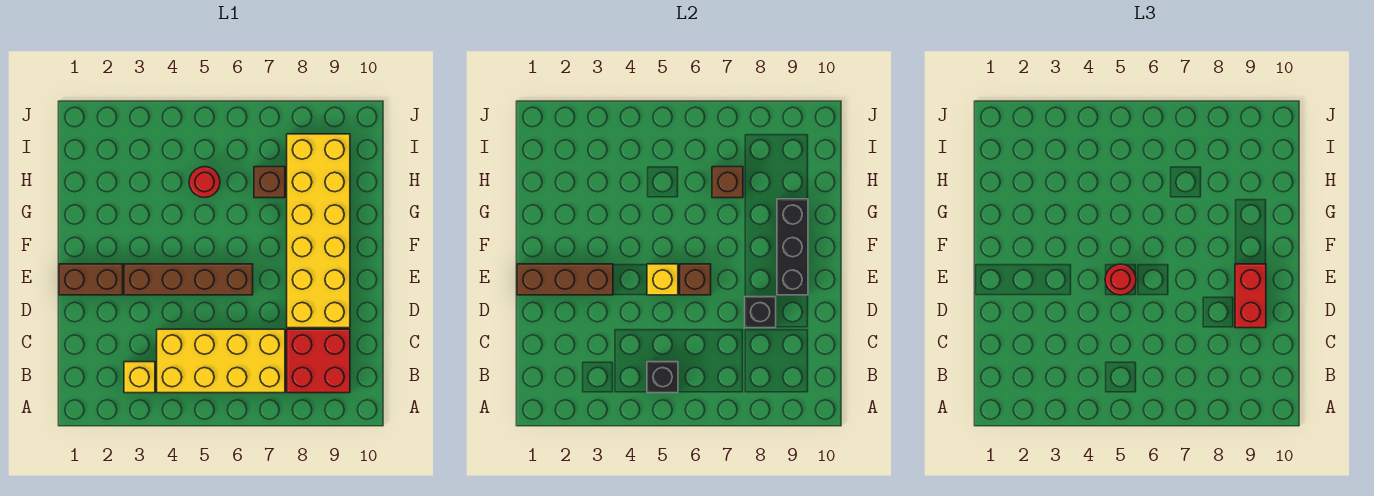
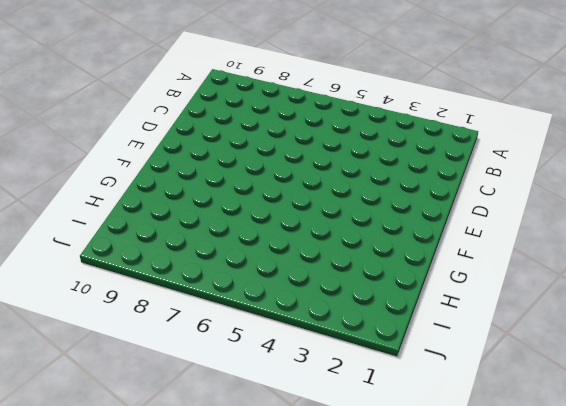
none -> yellow 1x1 brick [124,362,155,393]
none -> yellow 2x4 brick [157,329,285,393]
none -> red 2x2 brick [287,329,350,393]

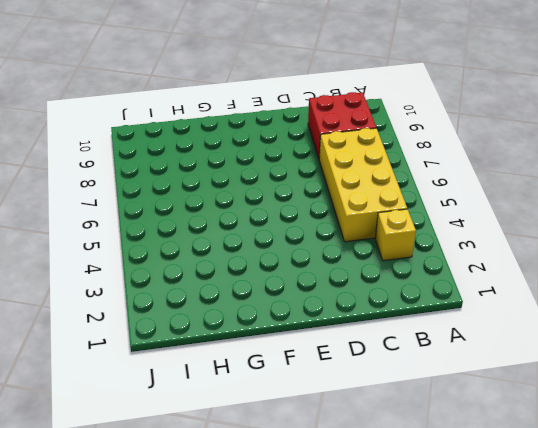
none -> yellow 2x6 brick [287,134,350,328]
none -> brown 1x2 brick [59,264,123,295]
none -> brown 1x4 brick [124,264,253,295]

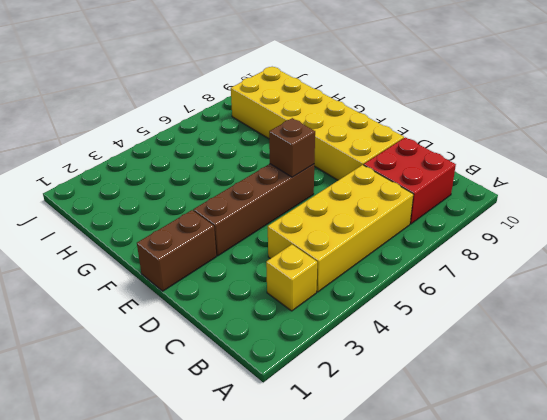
none -> red 1x1 round brick [189,167,220,198]
none -> brown 1x1 brick [254,167,285,198]
none -> black 1x1 brick [647,362,678,393]

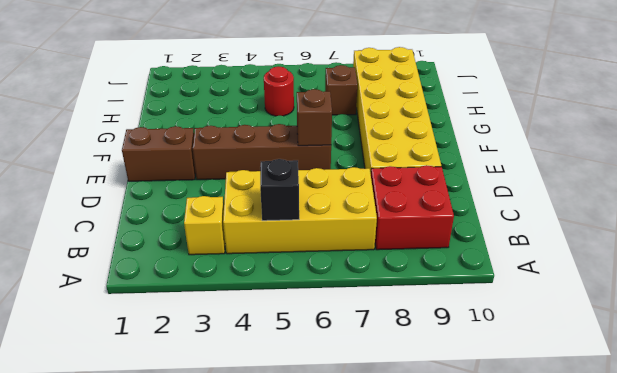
none -> black 1x1 brick [745,297,776,328]
none -> brown 1x3 brick [517,264,613,295]
none -> yellow 1x1 brick [647,264,678,295]

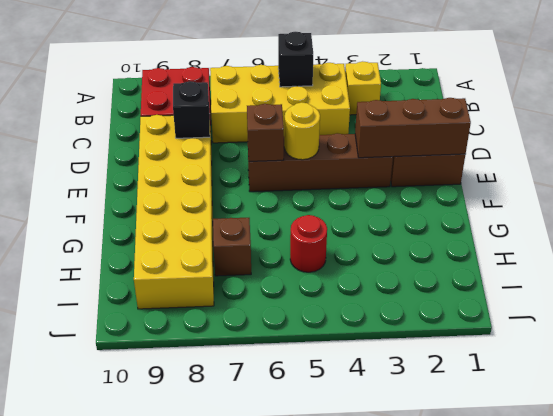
yellow 1x1 round brick [284,102,320,160] -> yellow 1x1 brick [647,264,678,295]
none -> black 1x3 brick [777,199,808,295]
none -> brown 1x1 brick [712,167,743,198]
none -> red 1x2 brick [1235,264,1266,328]

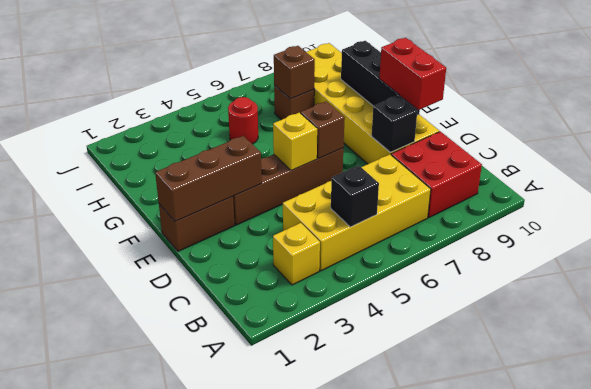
none -> red 1x1 round brick [1105,264,1136,295]

